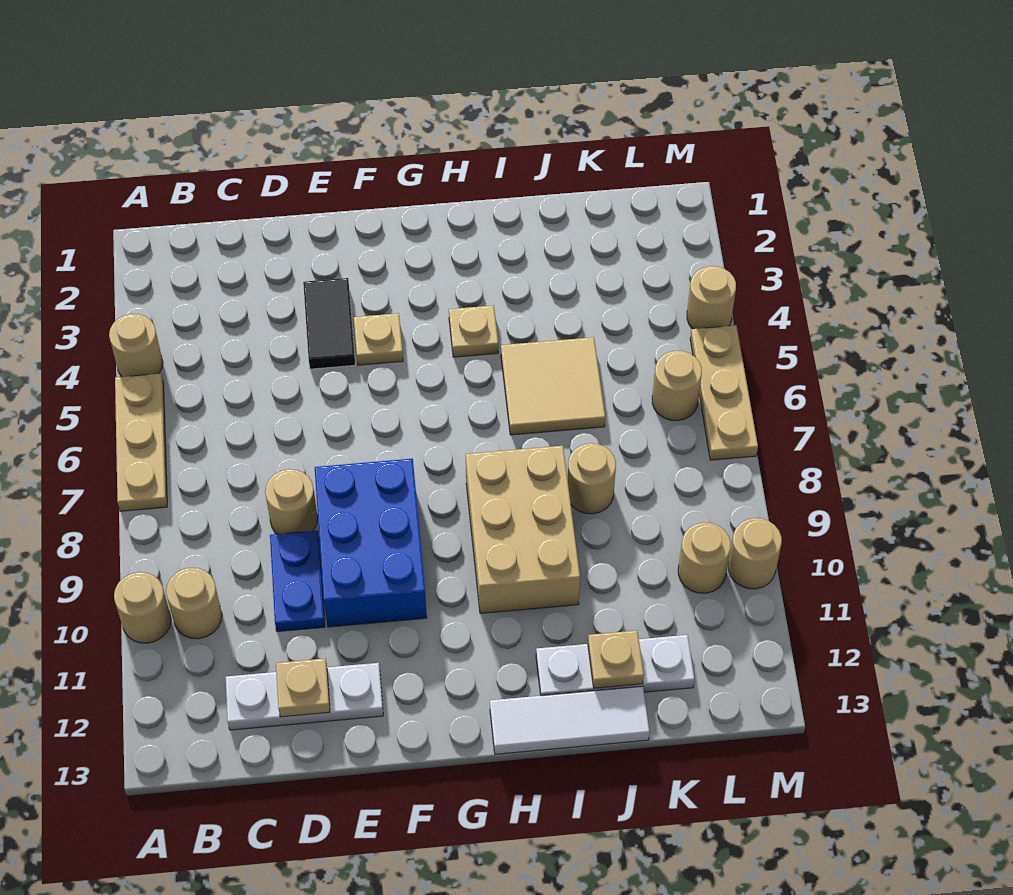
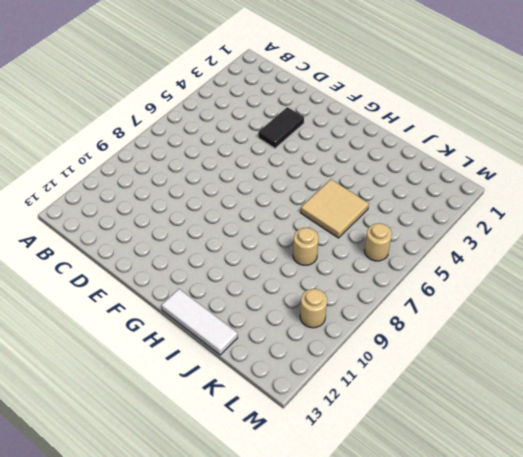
none -> tan 1x1 round brick [109,314,163,377]
none -> tan 1x3 plate [115,374,167,511]
none -> tan 1x1 round brick [114,572,171,643]

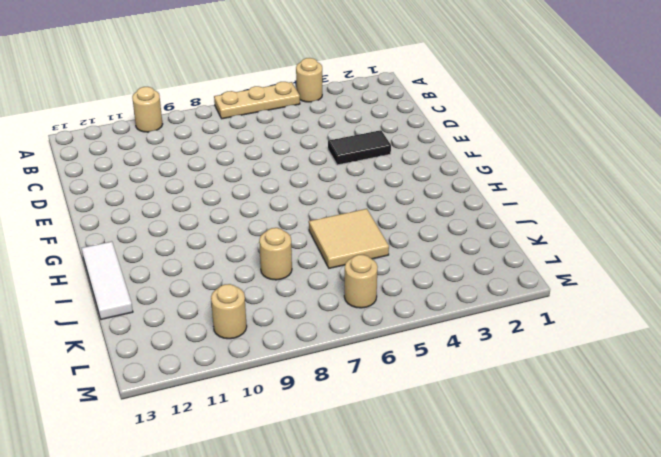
none -> tan 1x1 round brick [166,568,222,639]
none -> white 1x3 plate [226,663,383,730]
none -> tan 1x1 round brick [265,469,318,534]

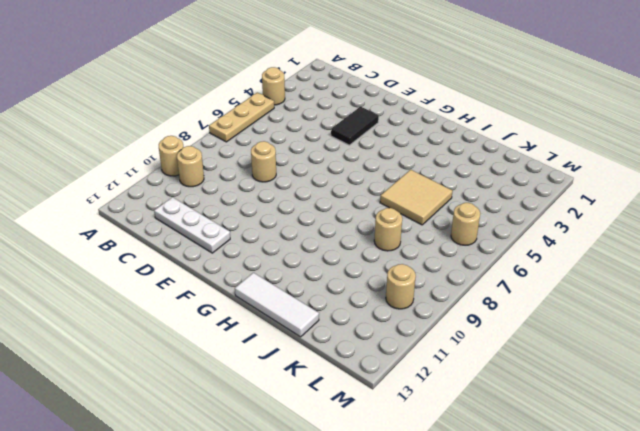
none -> blue 1x2 plate [270,531,325,632]
none -> blue 2x3 brick [315,459,427,627]
none -> tan 1x1 plate [354,313,403,365]

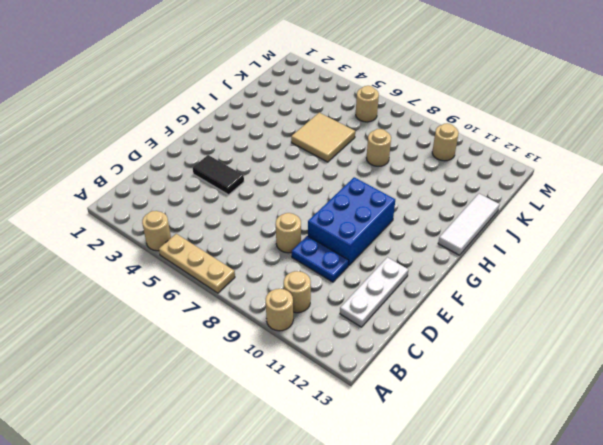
blue 2x3 brick [308,177,395,266] -> blue 2x3 brick turned to [315,459,427,627]
none -> tan 1x1 plate [354,313,403,365]
none -> tan 1x1 plate [449,305,498,357]
none -> tan 2x3 brick [465,446,580,613]

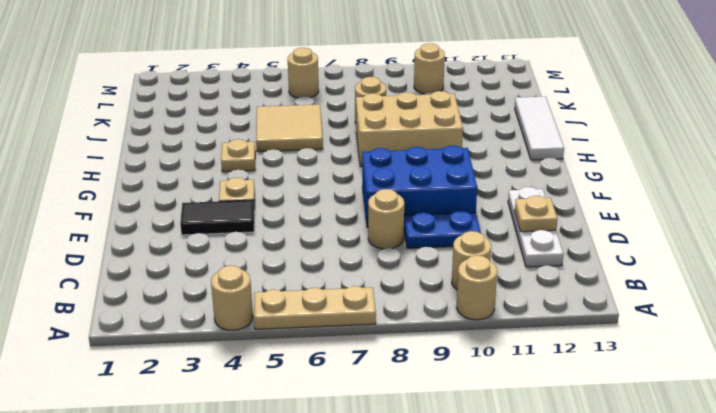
none -> white 1x3 plate [536,635,694,696]
none -> tan 1x1 round brick [687,266,736,329]
none -> tan 1x3 plate [690,325,758,460]

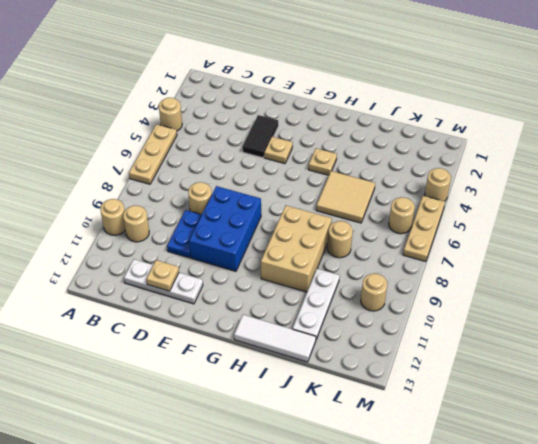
white 1x3 plate [293,269,340,340] -> white 1x3 plate turned to [536,635,694,696]
none -> tan 1x1 round brick [728,518,782,589]
none -> tan 1x1 plate [588,630,644,688]

